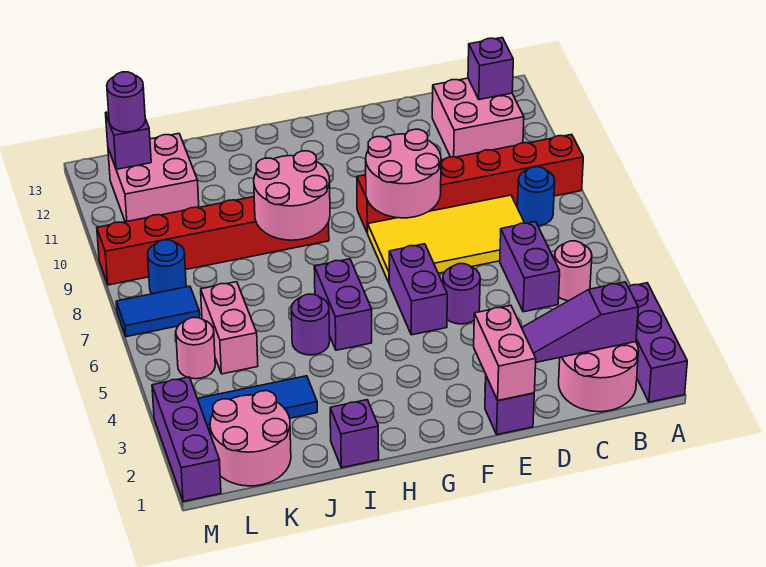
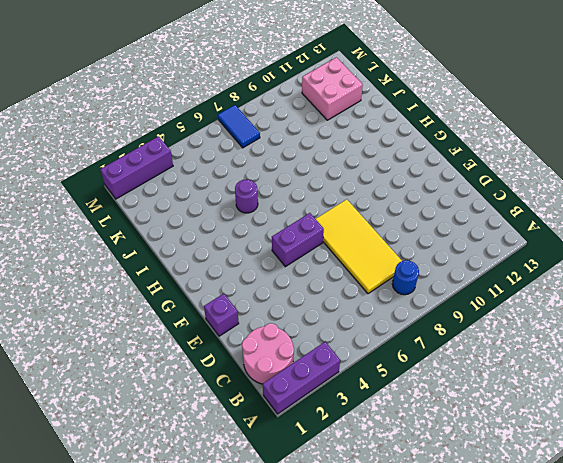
none -> red 1x6 brick [357,134,583,233]
none -> pink 1x1 round brick [554,241,592,301]
none -> pink 2x2 brick [432,78,524,157]
none -> purple 1x2 brick [500,222,560,312]

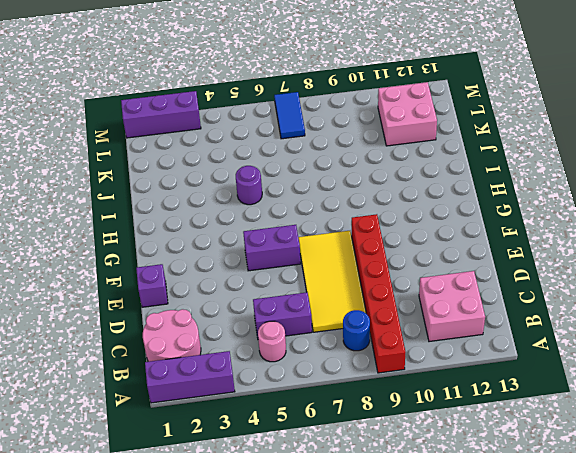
none -> purple 1x1 round brick [443,264,480,324]
none -> purple 1x2 brick [314,259,372,350]
none -> red 1x6 brick [97,197,329,285]
none -> purple 1x1 brick [330,400,379,468]

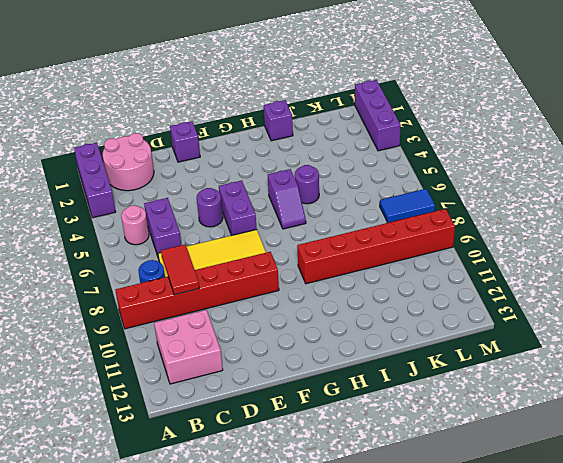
red 1x2 tile [161,244,199,295] -> none
purple 1x2 slope [268,169,306,229] -> purple 1x2 brick [314,259,372,350]
none -> blue 1x3 tile [197,376,317,435]
none -> pink 2x2 round brick [210,391,291,486]
none -> pink 1x2 brick [201,282,258,374]
none -> pink 2x2 brick [108,134,199,222]

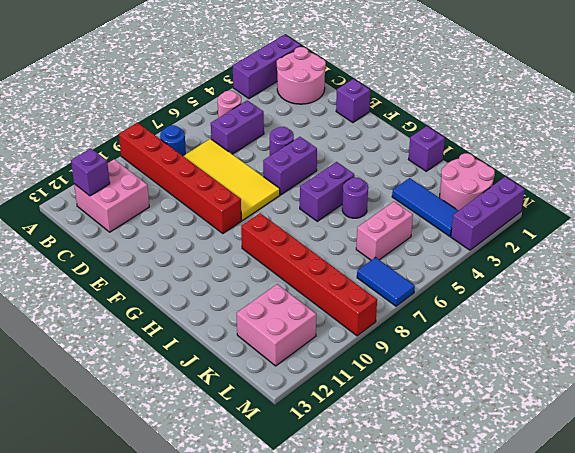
none -> pink 1x1 round brick [176,318,215,379]
none -> blue 1x1 round brick [148,240,186,294]
none -> purple 1x3 slope [522,282,638,362]
none -> pink 1x2 brick [474,306,536,401]

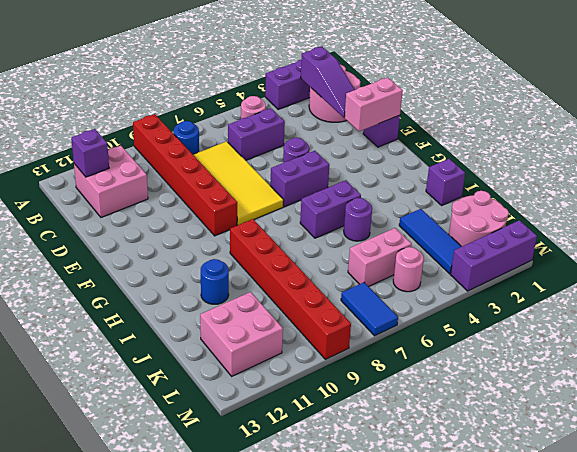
blue 1x1 round brick [201,259,229,304] -> blue 1x1 round brick moved to [148,240,186,294]
none -> pink 2x2 round brick [366,129,441,218]
none -> pink 2x2 round brick [254,151,330,240]
none -> purple 1x1 brick [106,112,151,169]
none -> purple 1x1 round brick [107,72,145,132]

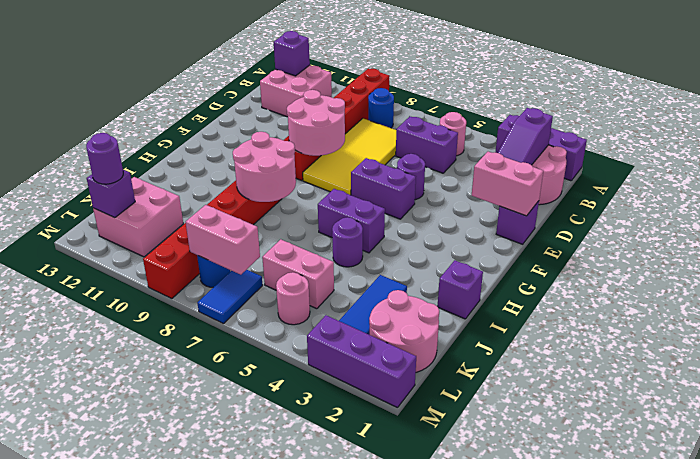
pink 1x2 brick [186,205,260,275] -> none

